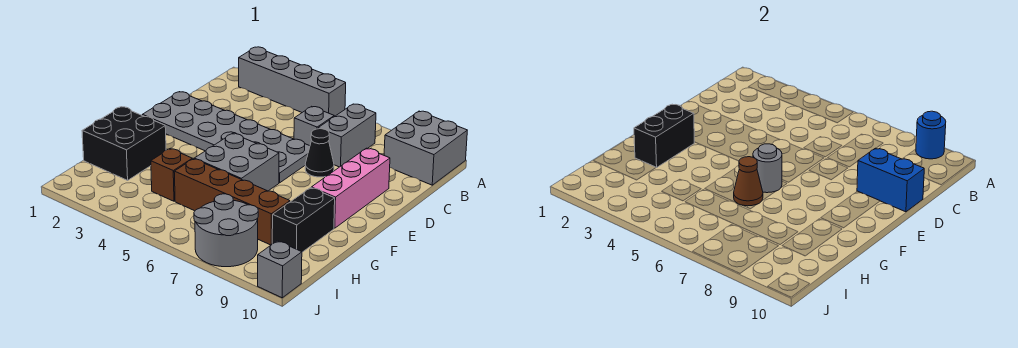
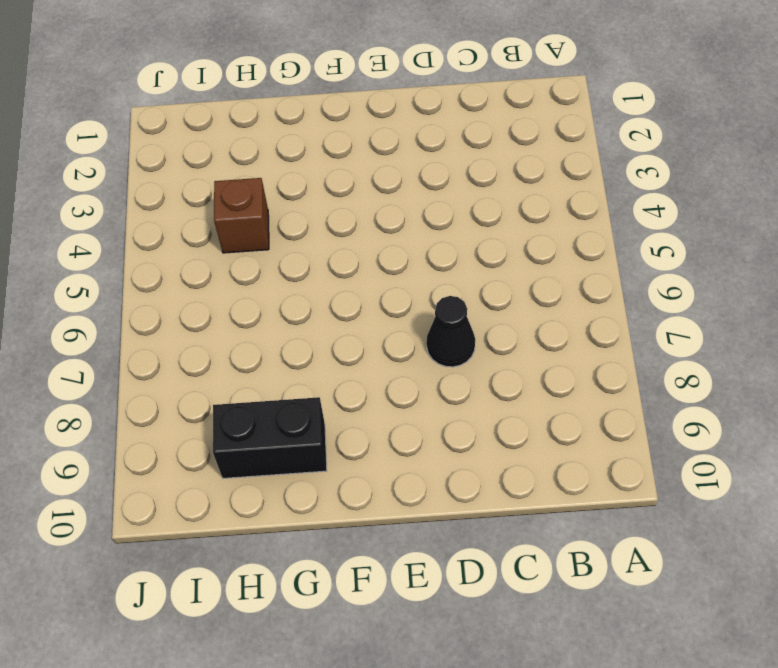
none -> grey 1x4 brick [239,47,346,117]
none -> grey 2x2 brick [384,111,467,185]
none -> grey 1x2 brick [318,104,376,167]

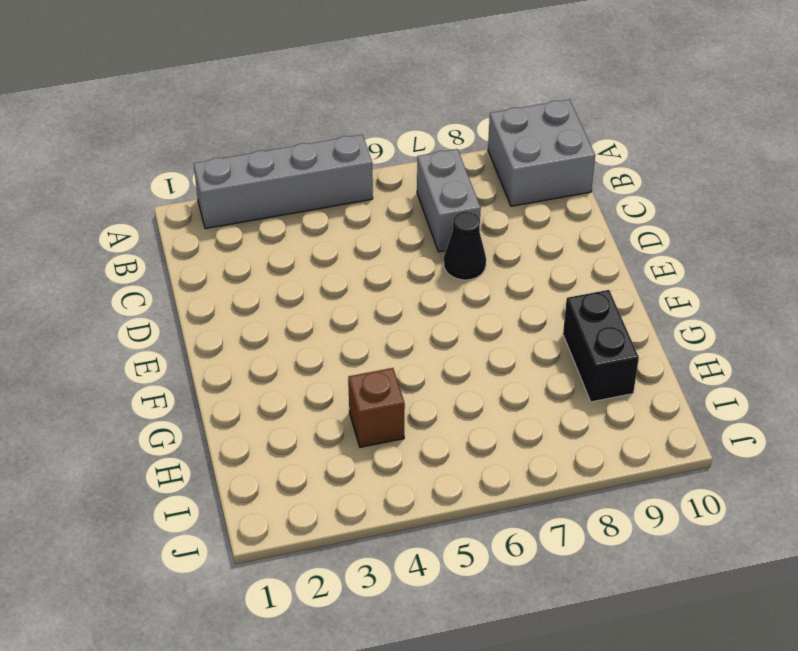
none -> grey 1x1 brick [294,106,334,146]
none -> grey 2x6 plate [142,92,310,183]
none -> pink 1x3 brick [311,148,390,228]

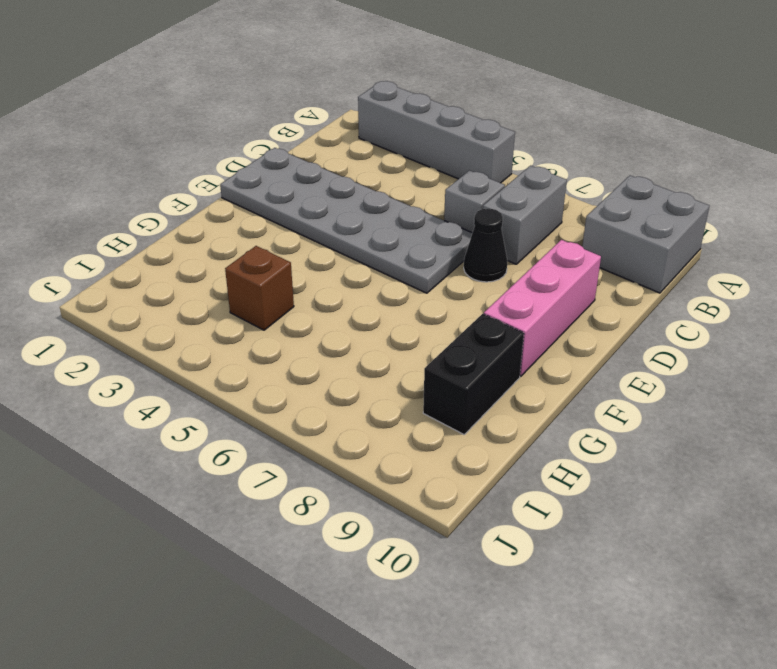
none -> grey 2x2 brick [194,133,279,191]
none -> black 2x2 brick [82,107,166,180]
none -> brown 1x4 brick [174,159,290,245]

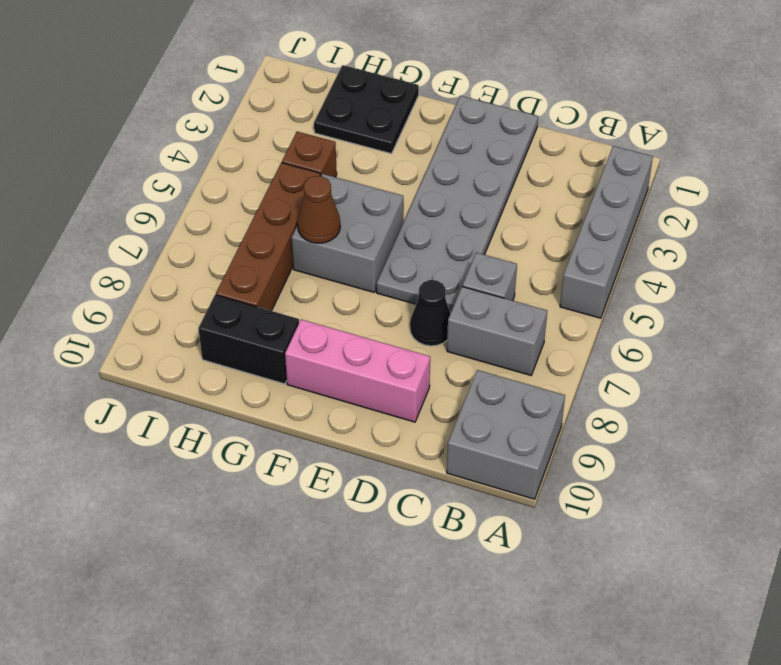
black 2x2 plate [314,65,419,154] -> black 2x2 brick [82,107,166,180]
none -> grey 2x2 round brick [194,194,258,267]
none -> grey 1x1 brick [258,241,302,298]
none -> blue 1x1 round brick [916,111,946,159]

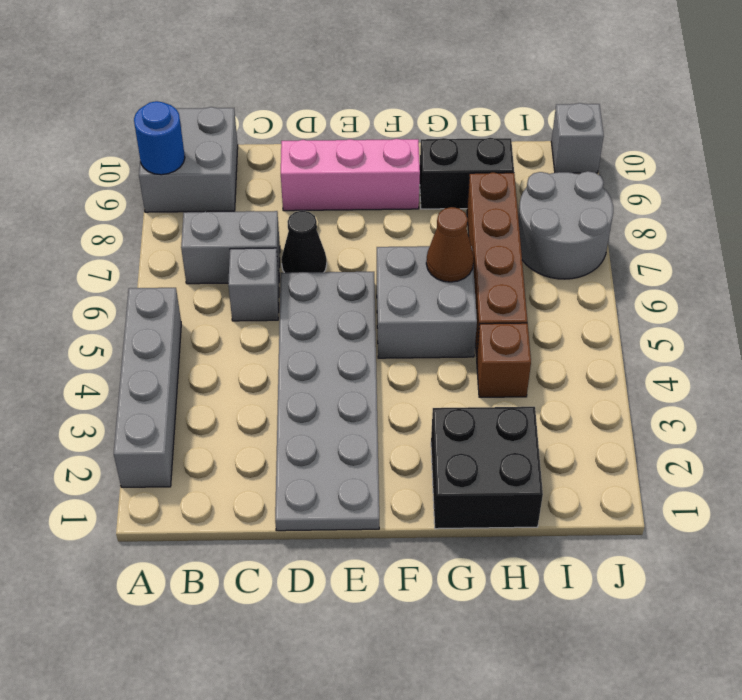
none -> blue 1x2 brick [857,148,924,212]
none -> black 1x2 brick [634,104,694,168]
none -> grey 1x1 round brick [753,144,782,193]

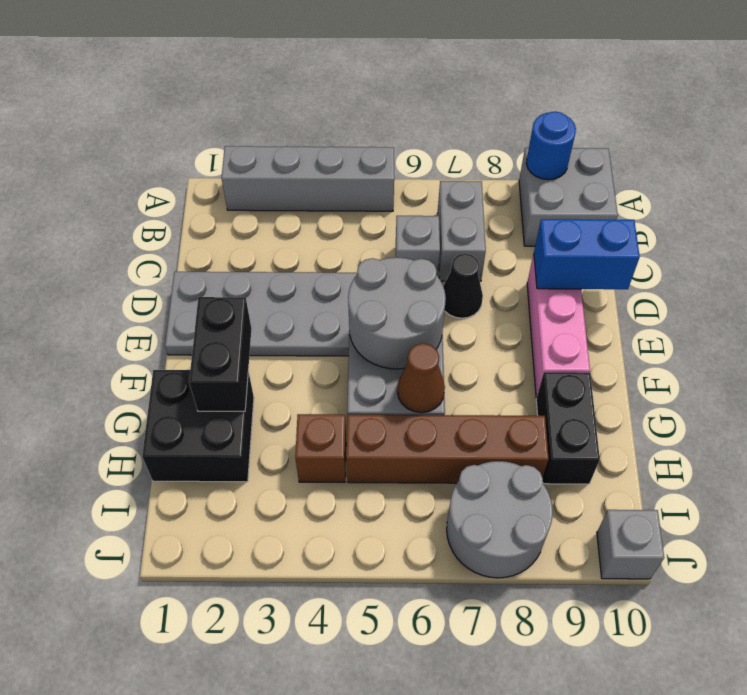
grey 2x2 round brick [348,257,446,369] -> grey 1x1 round brick [753,144,782,193]

